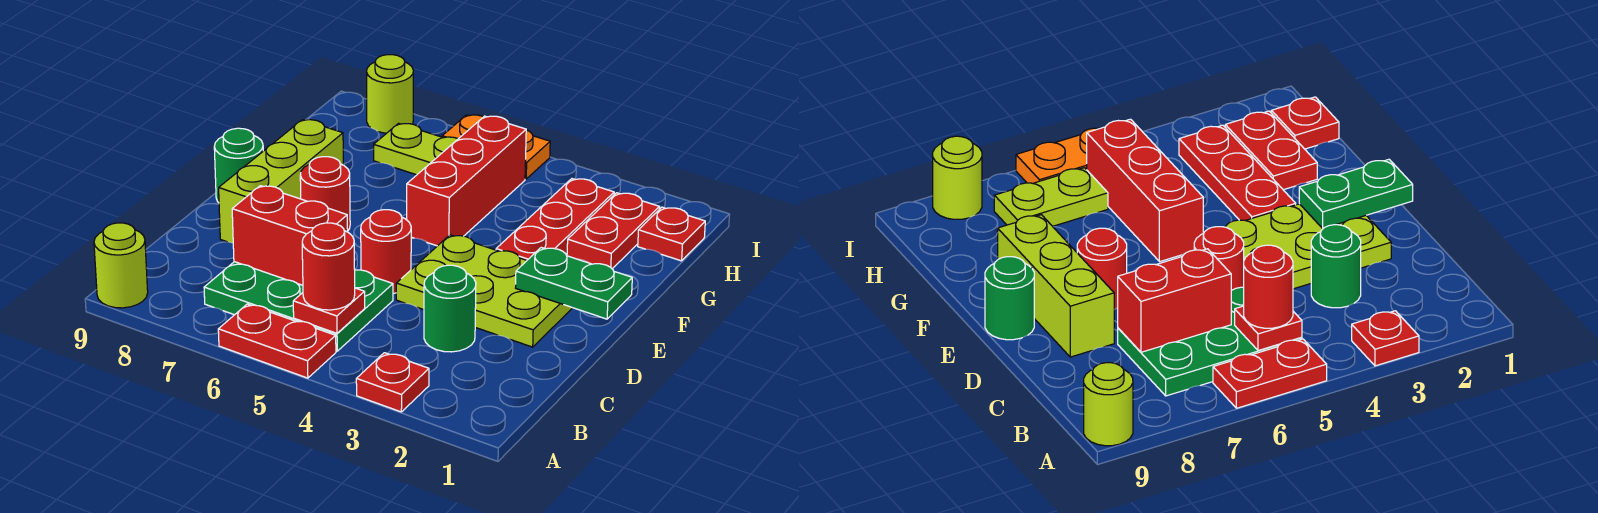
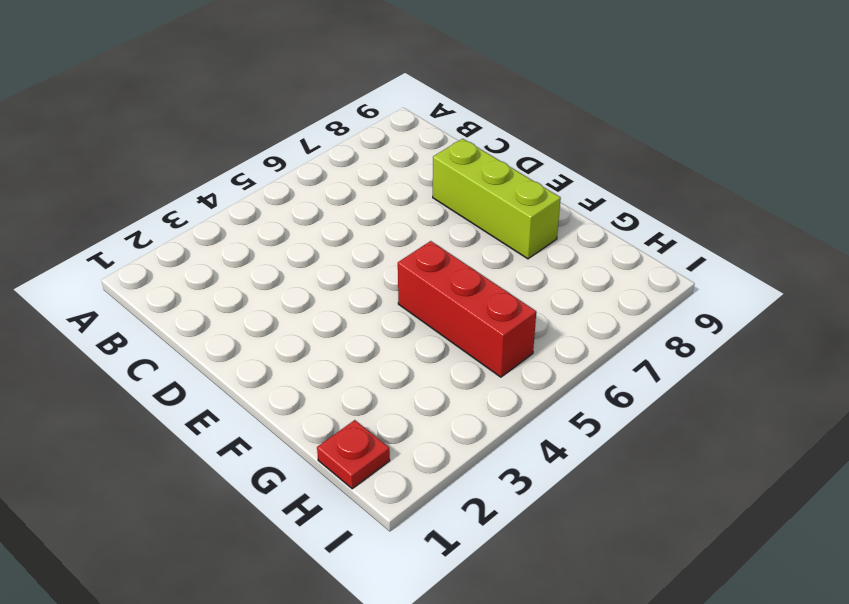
none -> red 1x1 plate [356,353,429,412]
none -> red 1x2 plate [218,304,336,378]
none -> lime 1x1 round brick [94,223,148,308]

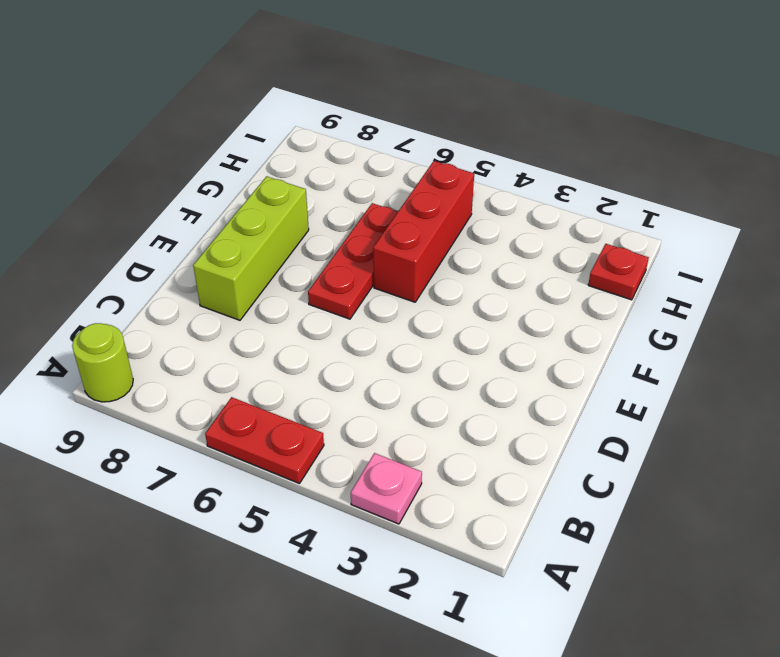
pink 1x1 plate [351,453,422,524] -> red 1x1 plate [356,353,429,412]
red 1x3 plate [308,203,398,319] -> red 1x3 plate moved to [496,179,614,260]
none -> green 2x3 plate [204,262,393,351]
none -> green 1x1 round brick [424,265,476,352]
none -> lime 2x3 plate [396,235,572,347]

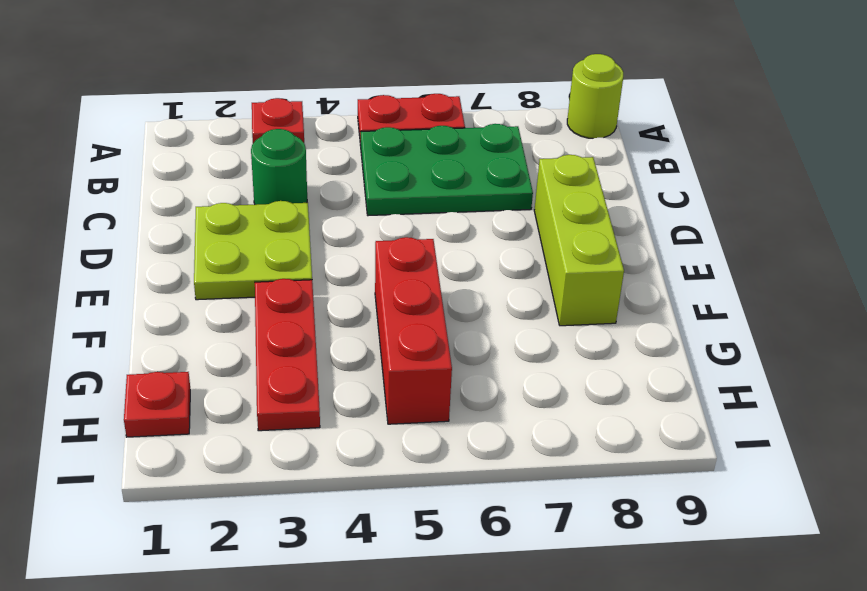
lime 2x2 plate [194,201,312,300] -> lime 2x3 plate [396,235,572,347]
none -> red 1x1 round brick [361,210,411,293]
none -> red 1x1 round brick [300,157,350,230]
none -> green 1x1 round brick [214,128,263,203]

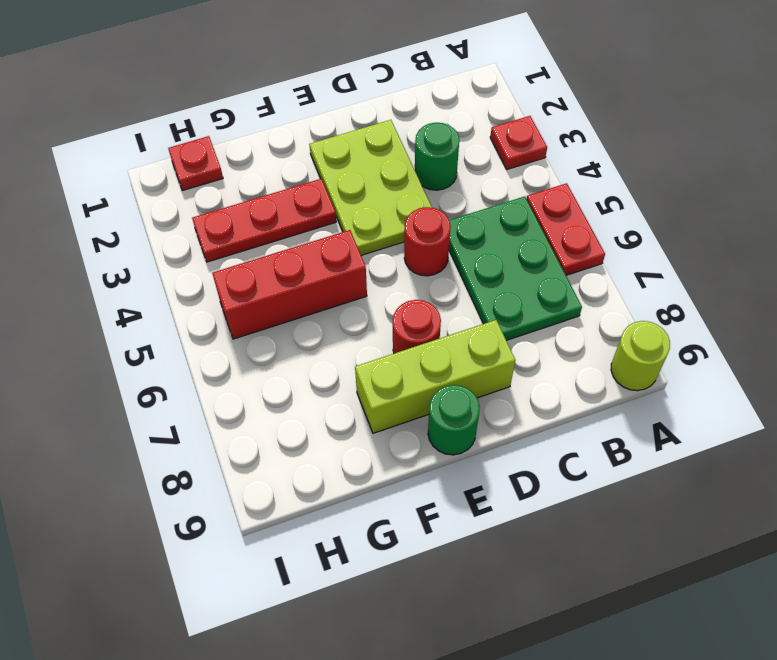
none -> red 1x2 plate [567,193,660,269]
none -> lime 1x2 plate [374,123,458,175]
none -> orange 1x2 plate [442,115,550,179]

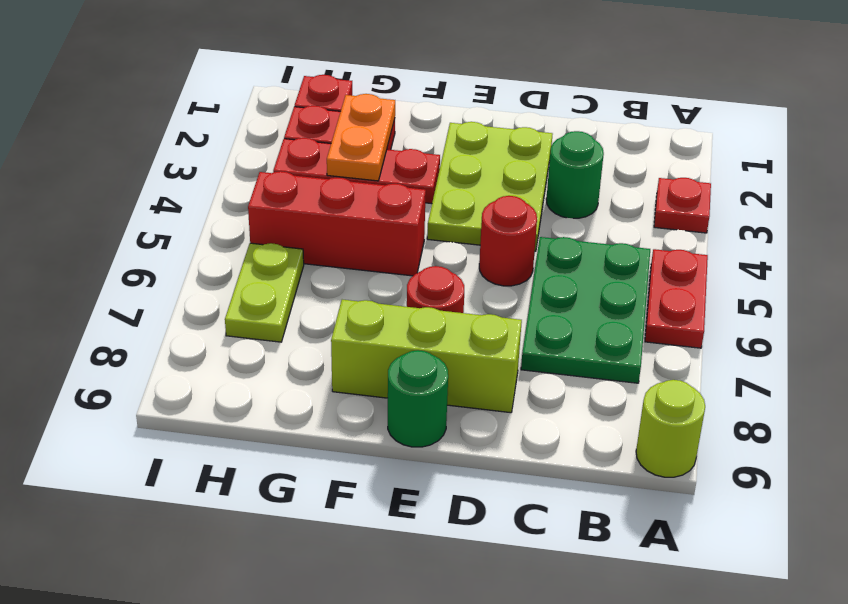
orange 1x2 plate [327,94,395,181] -> orange 1x2 plate moved to [442,115,550,179]
none -> lime 1x1 round brick [367,55,413,133]
none -> red 1x1 plate [293,288,365,333]
none -> red 1x2 brick [232,186,348,285]

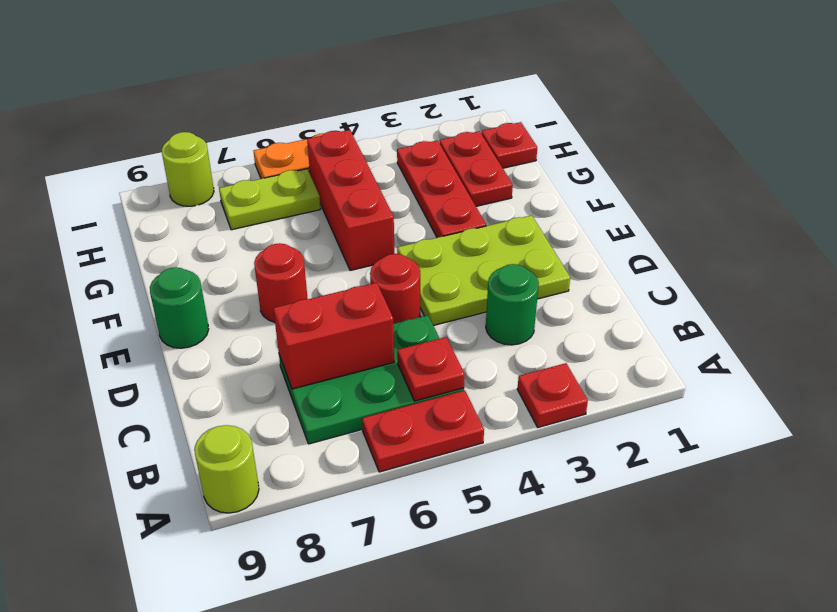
none -> lime 1x3 brick [219,120,343,243]
none -> green 1x2 plate [516,247,632,319]
none -> red 1x1 round brick [302,223,355,310]

